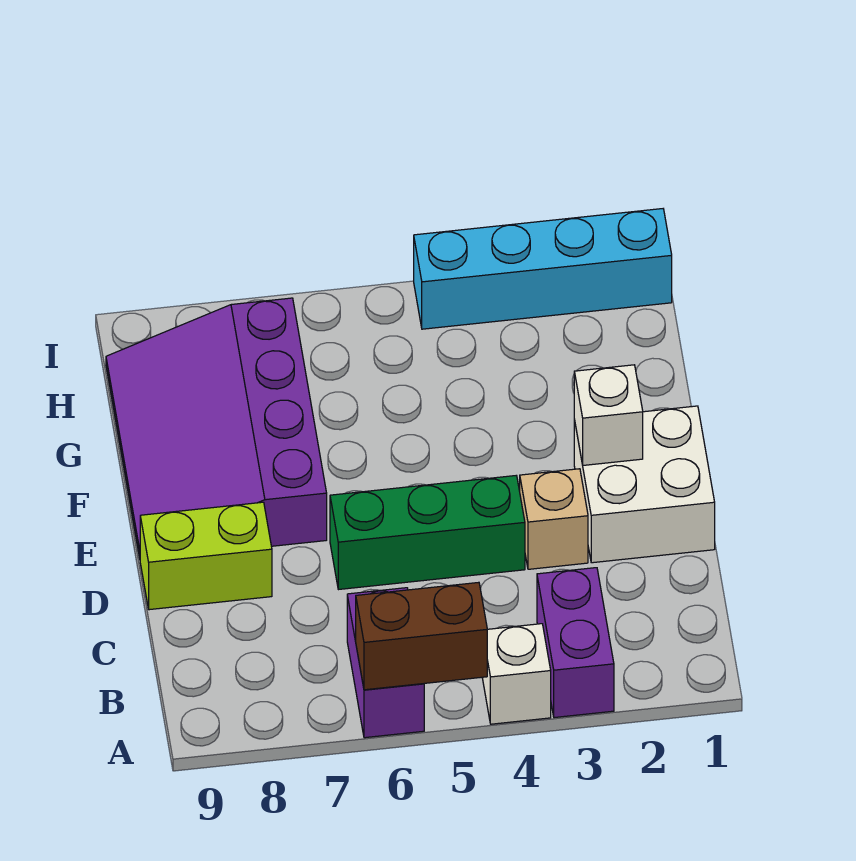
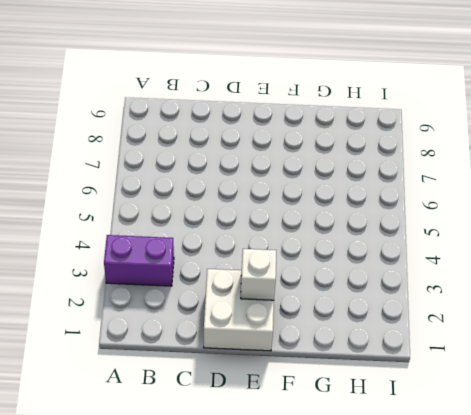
none -> white 1x1 brick [482,624,551,724]
none -> purple 1x2 brick [347,588,424,738]

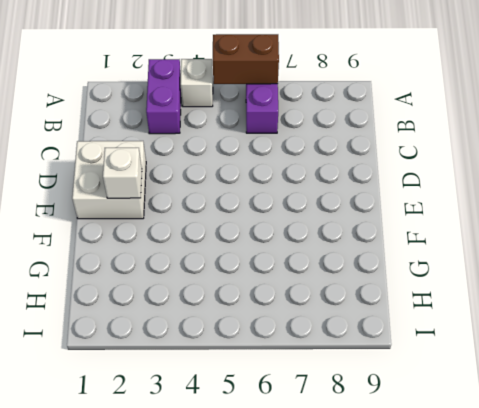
none -> tan 1x1 brick [520,469,588,569]
none -> green 1x3 brick [330,476,525,590]

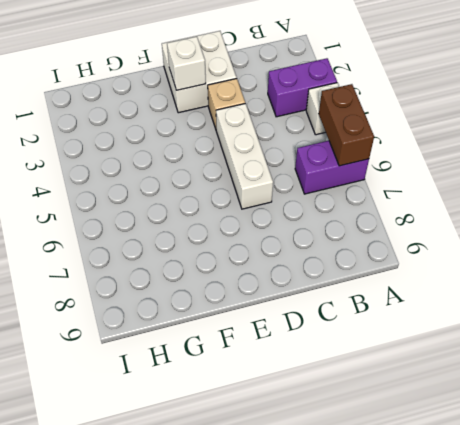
white 1x3 brick [216,103,273,209] -> green 1x3 brick [330,476,525,590]
none -> lime 1x2 brick [140,502,272,610]
none -> purple 3x4 slope [106,298,327,558]

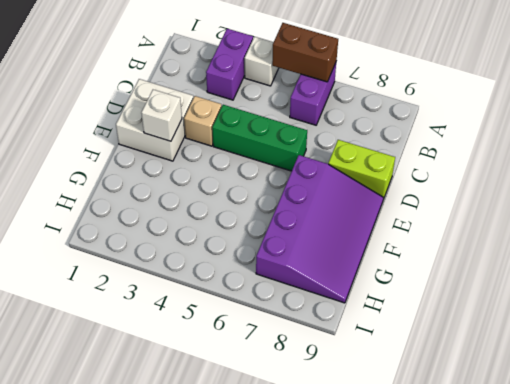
none -> cyan 1x4 brick [414,209,672,329]

